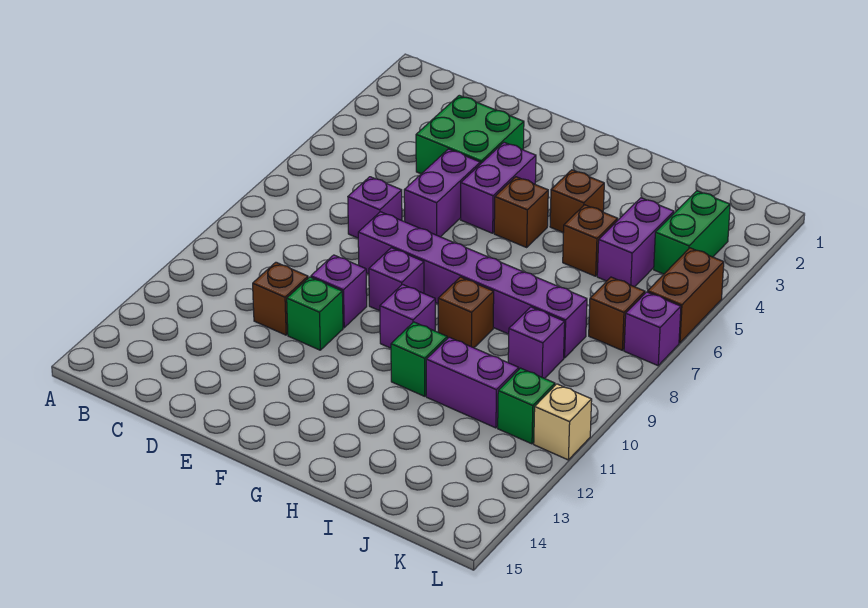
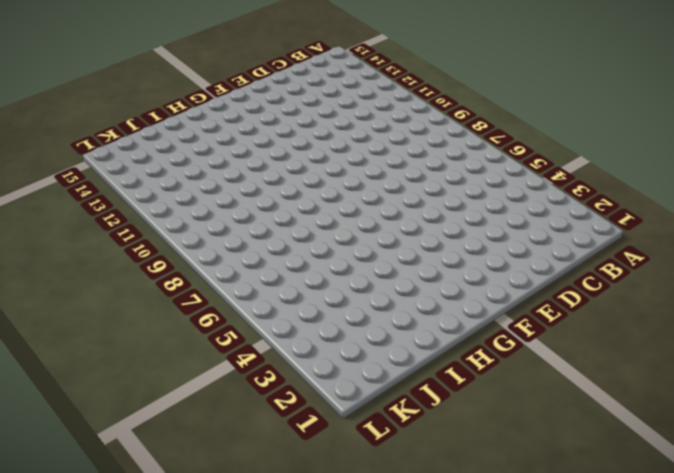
none -> green 2x2 brick [416,95,524,174]
none -> purple 1x1 brick [348,177,402,238]
none -> brown 1x1 brick [253,262,308,335]

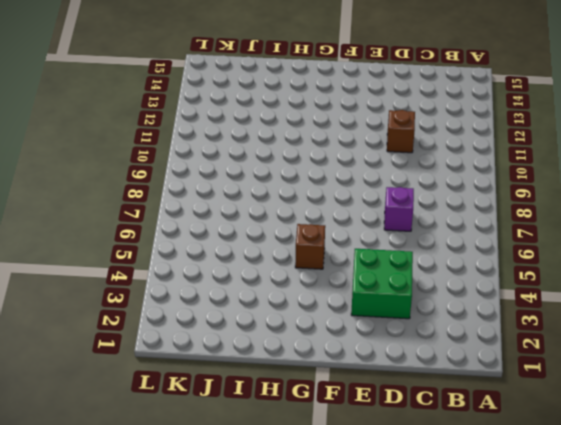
none -> purple 1x2 brick [404,149,480,237]
none -> purple 1x6 brick [358,212,587,358]
none -> purple 1x1 brick [311,255,367,328]

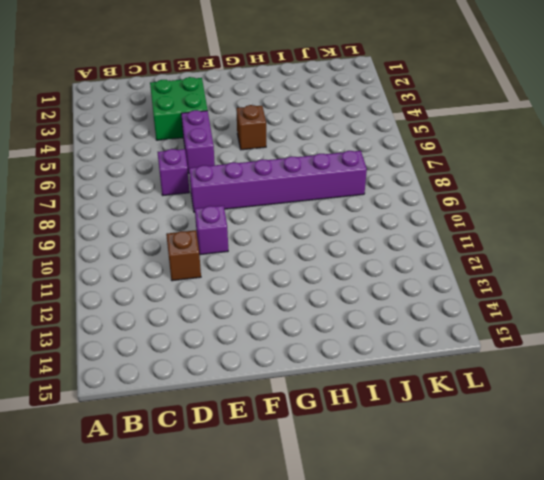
none -> green 1x1 brick [287,277,343,350]
none -> purple 1x2 brick [461,142,536,233]
none -> purple 1x1 brick [369,248,424,311]

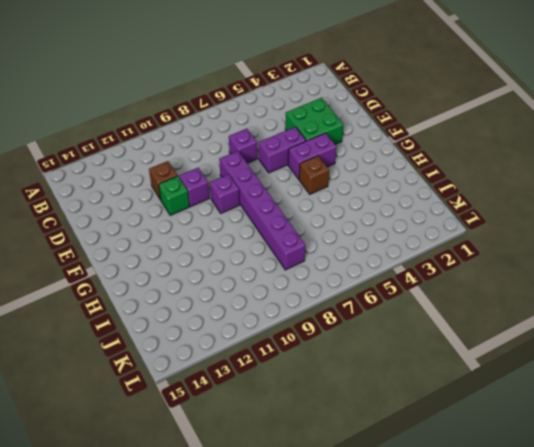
none -> purple 1x1 brick [380,284,435,348]
none -> brown 1x1 brick [550,170,604,233]
none -> brown 1x1 brick [438,277,494,348]

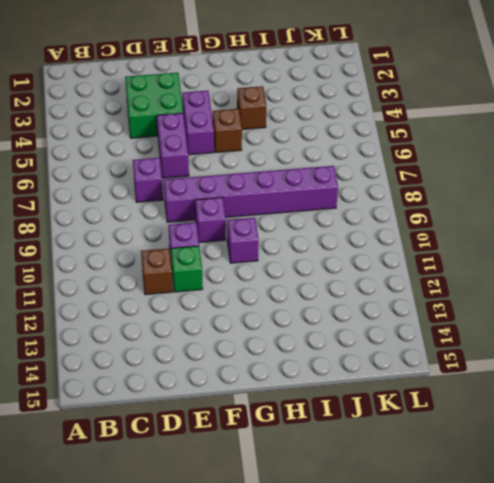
none -> brown 1x1 brick [438,277,494,348]
none -> green 1x1 brick [391,322,447,396]
none -> brown 1x1 brick [563,205,618,276]

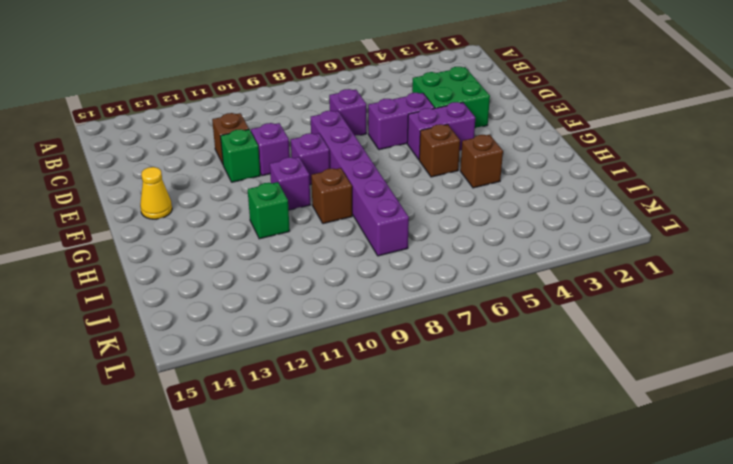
yellow 1x1 cone [140,167,172,219] -> none
none -> brown 1x1 brick [563,205,618,276]
none -> purple 1x2 brick [426,337,519,428]
none -> purple 1x2 brick [597,198,674,287]

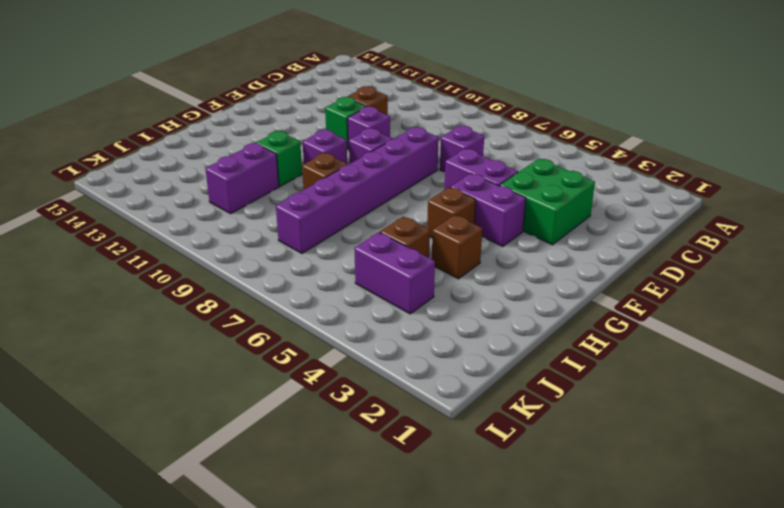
none -> purple 1x1 brick [508,307,565,379]
none -> green 1x2 brick [654,191,730,274]
none -> brown 1x1 brick [589,277,645,350]

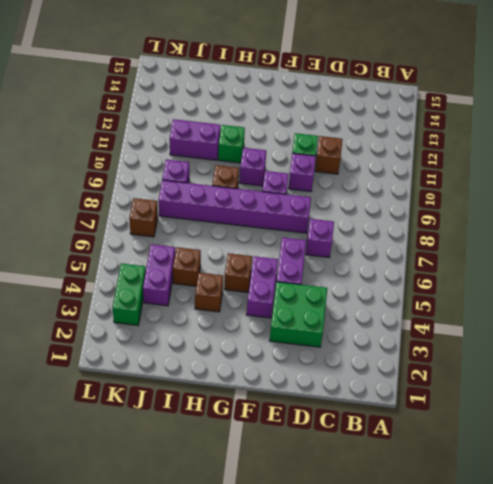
none -> green 1x1 brick [498,368,555,444]
none -> brown 1x2 brick [648,248,724,343]
none -> purple 1x1 brick [624,292,681,366]

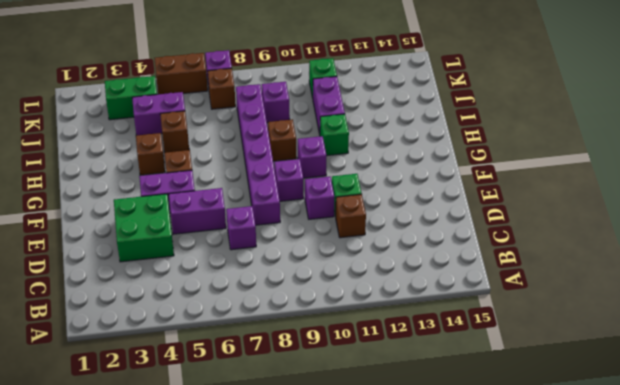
none -> tan 1x1 brick [534,384,592,460]

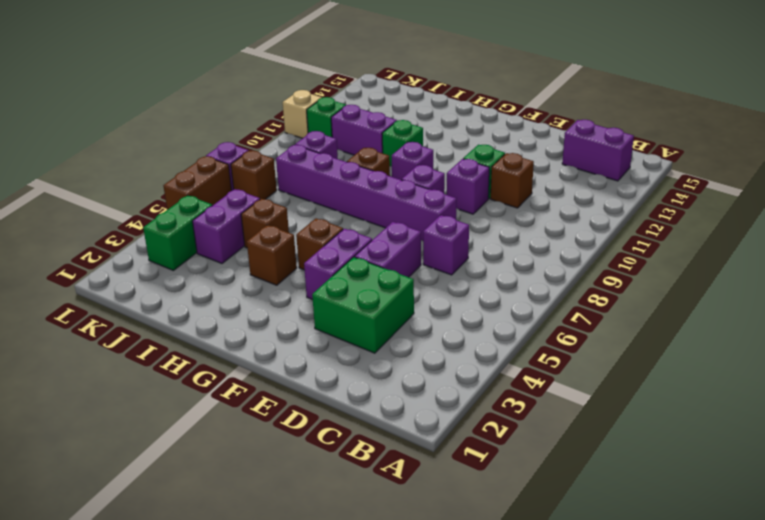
purple 1x2 brick [562,120,634,181] -> none

